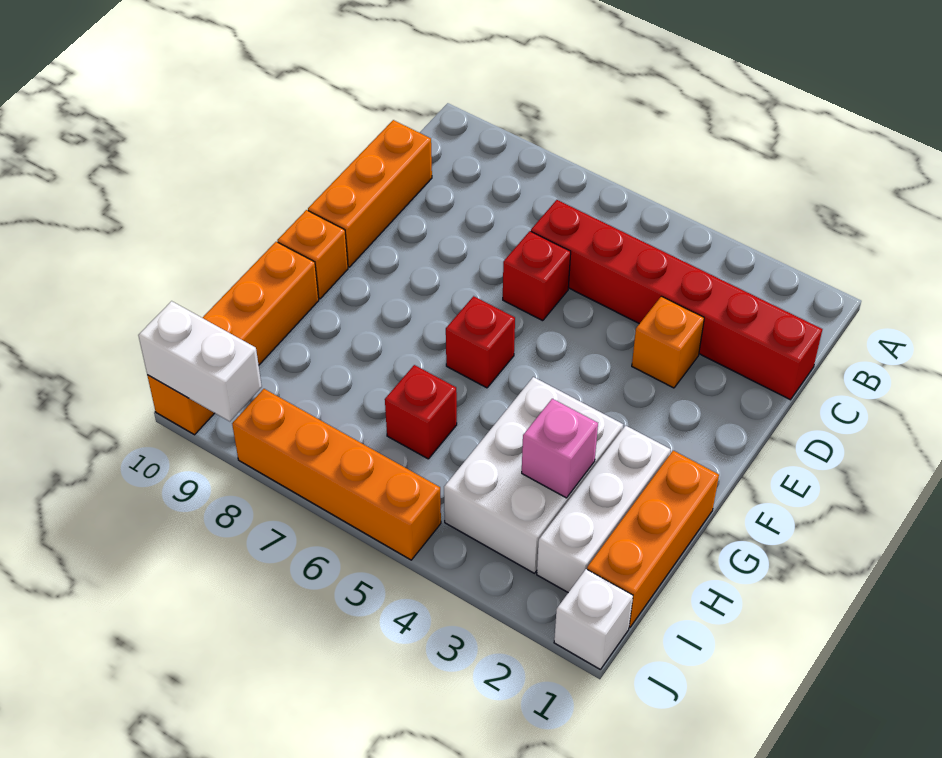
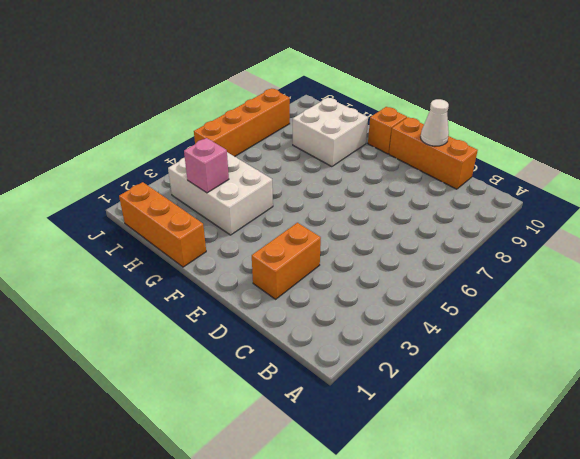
orange 1x2 brick [252,223,321,299] -> orange 1x1 brick [632,296,704,388]
white 1x1 cone [421,99,449,146] -> none
white 2x2 brick [293,98,368,167] -> none
none -> red 1x6 brick [531,200,822,400]
none -> red 1x1 brick [503,231,571,321]
none -> red 1x1 brick [446,296,515,388]

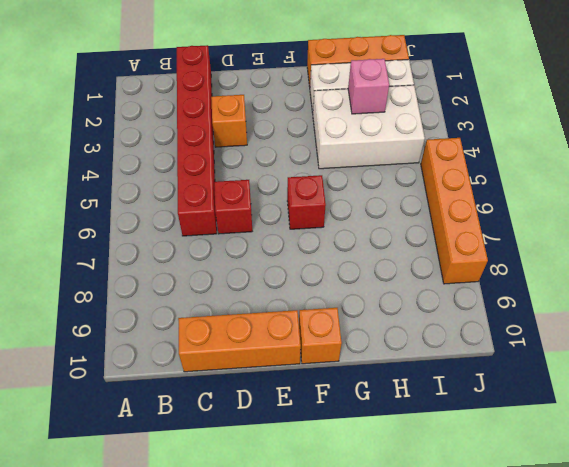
none -> orange 1x4 brick [147,242,319,435]
none -> red 1x1 brick [385,365,457,459]
none -> white 1x1 brick [554,569,633,670]

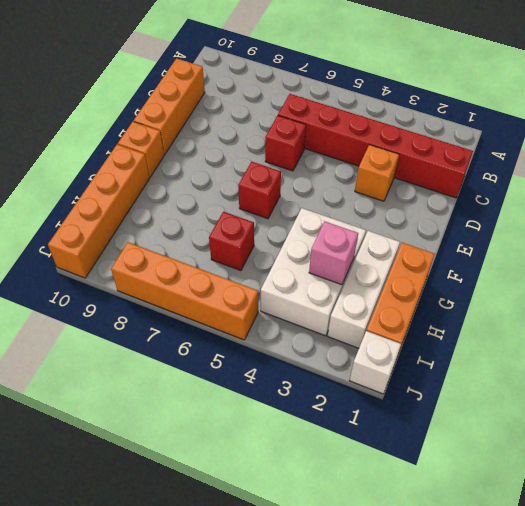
none -> white 1x2 brick [138,301,262,422]

